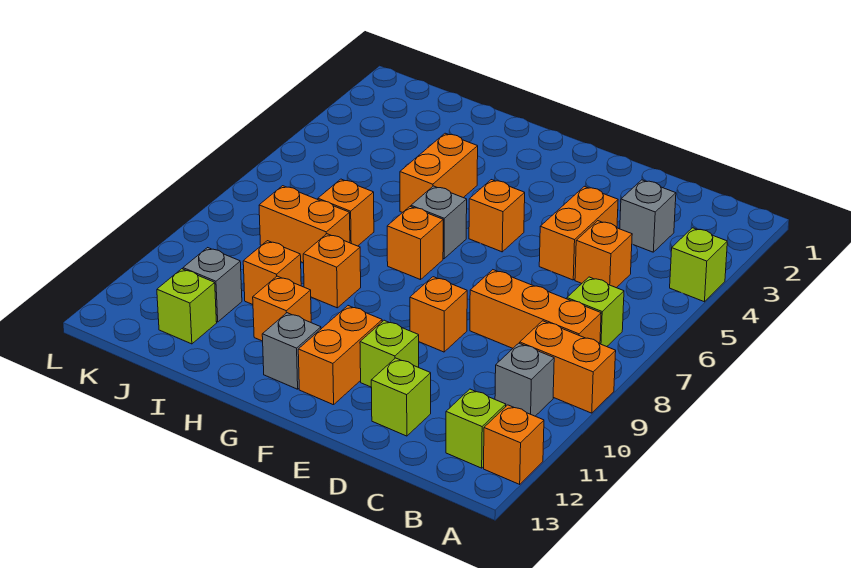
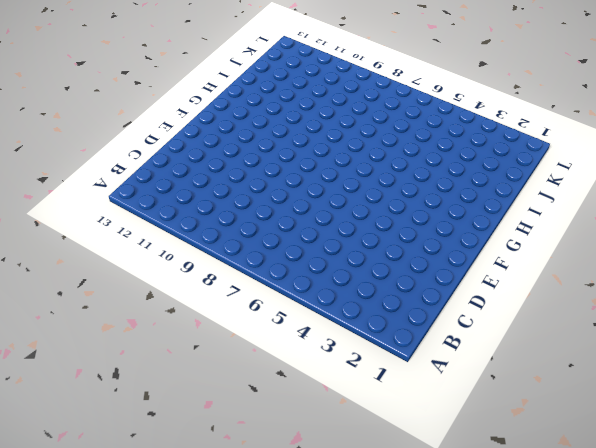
none -> lime 1x1 brick [670,228,727,302]
none -> orange 1x2 brick [520,321,616,413]
none -> orange 1x1 brick [484,405,544,484]

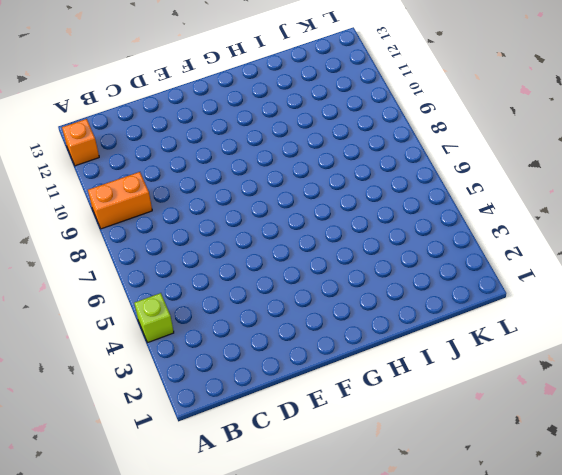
none -> lime 1x1 brick [567,277,624,347]
none -> orange 1x3 brick [470,270,601,348]
none -> grey 1x1 brick [495,343,554,416]

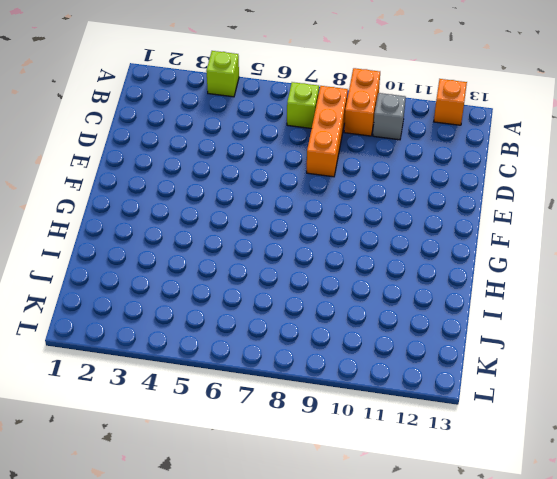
none -> lime 1x1 brick [446,389,506,468]
none -> grey 1x1 brick [620,180,676,252]
none -> orange 1x1 brick [575,221,632,288]

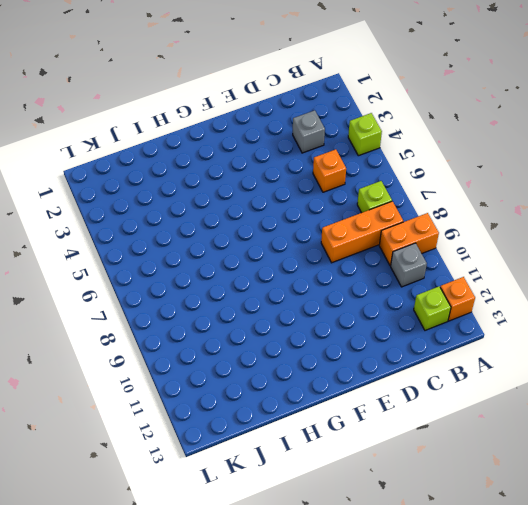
none -> orange 1x2 brick [539,186,618,280]
none -> lime 1x1 brick [371,358,431,436]
none -> orange 1x1 brick [410,277,467,352]

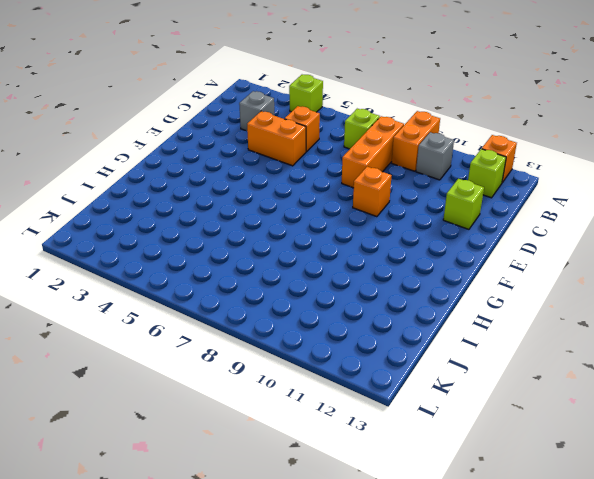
none -> lime 1x1 brick [360,320,419,387]
none -> orange 1x1 brick [469,180,525,252]
none -> orange 1x2 brick [298,306,382,405]

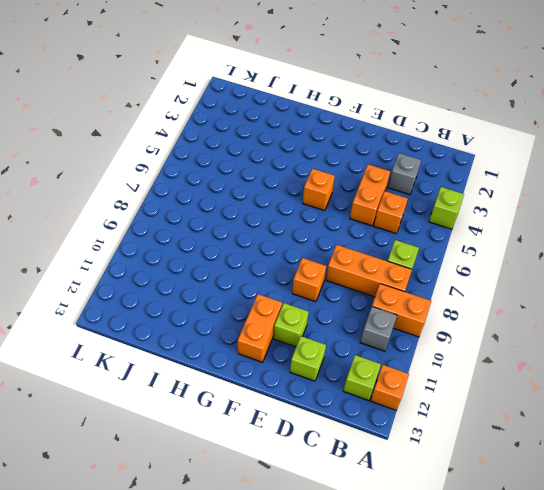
none -> grey 1x1 brick [411,186,467,259]
none -> orange 1x1 brick [387,207,443,280]
none -> grey 1x1 brick [262,313,321,389]

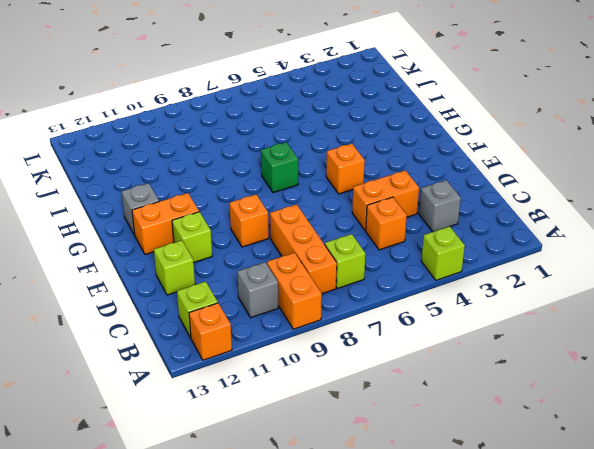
green 1x1 brick [261,142,298,193] -> orange 1x1 brick [387,207,443,280]
none -> grey 1x1 brick [411,186,467,259]
none -> orange 1x2 brick [400,133,478,213]
none -> orange 1x1 brick [303,234,361,308]

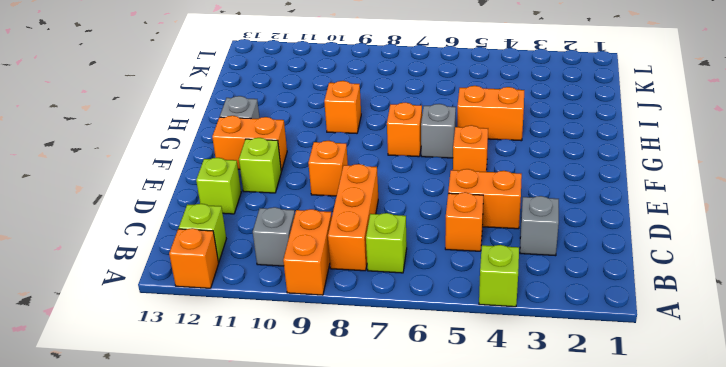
none -> orange 1x1 brick [253,276,311,341]
none -> orange 1x1 brick [318,179,374,246]
none -> orange 1x2 brick [259,186,350,263]

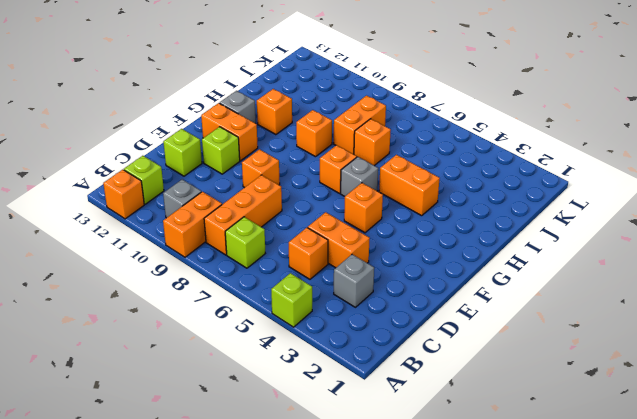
none -> orange 1x1 brick [243,241,301,305]
none -> grey 1x1 brick [183,248,242,322]
none -> lime 1x1 brick [157,269,217,344]

